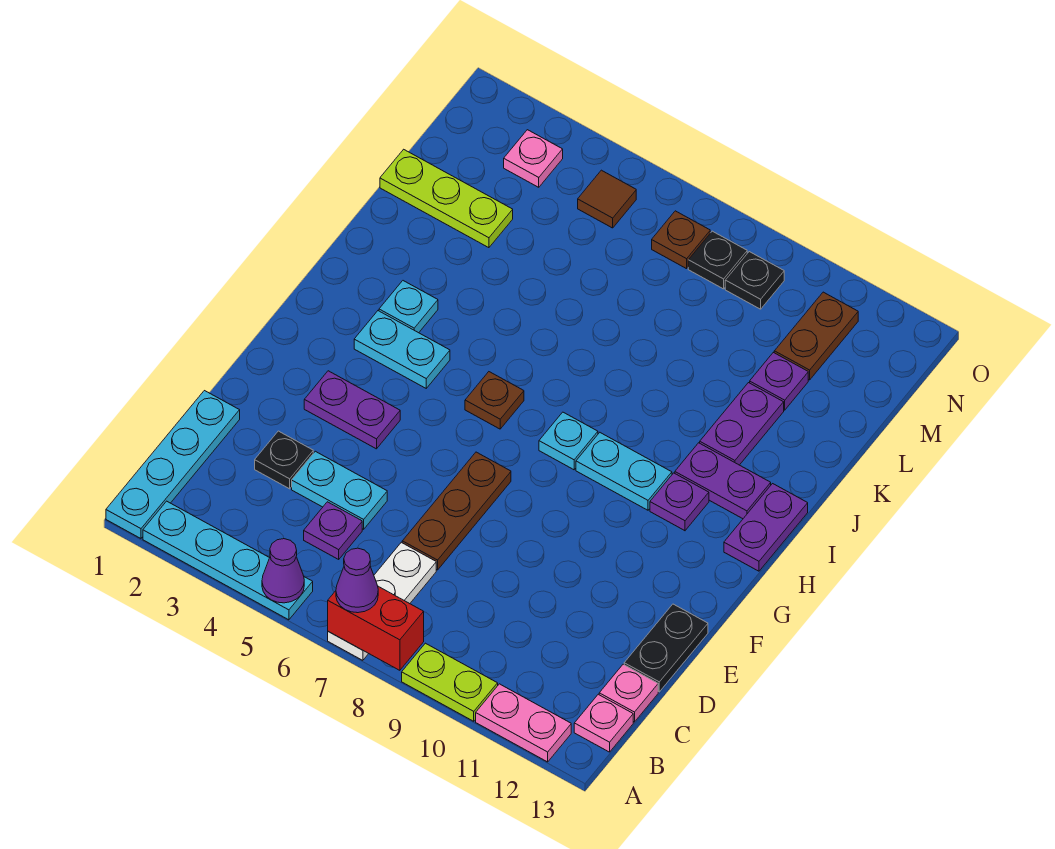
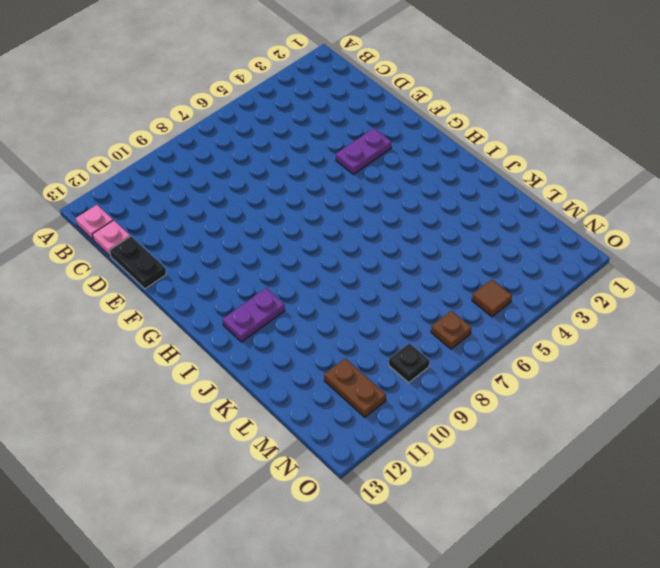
none -> cyan 1x4 plate [106,391,240,538]
none -> cyan 1x4 plate [143,501,313,620]
none -> white 1x3 plate [328,542,436,660]
none -> lime 1x2 plate [402,643,498,721]

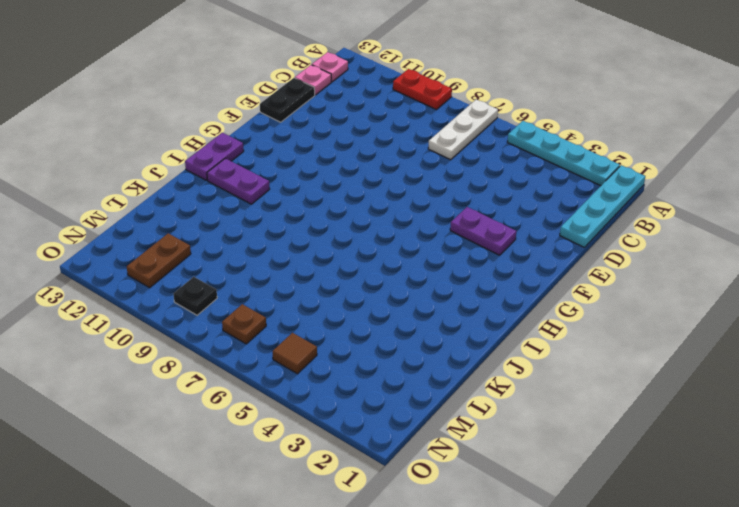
red 1x2 plate [393,69,452,110] -> lime 1x2 plate [402,643,498,721]
none -> pink 1x2 plate [476,684,571,762]
none -> purple 1x1 plate [304,502,362,559]
none -> black 1x1 plate [255,431,313,489]
none -> cyan 1x2 plate [292,451,387,529]

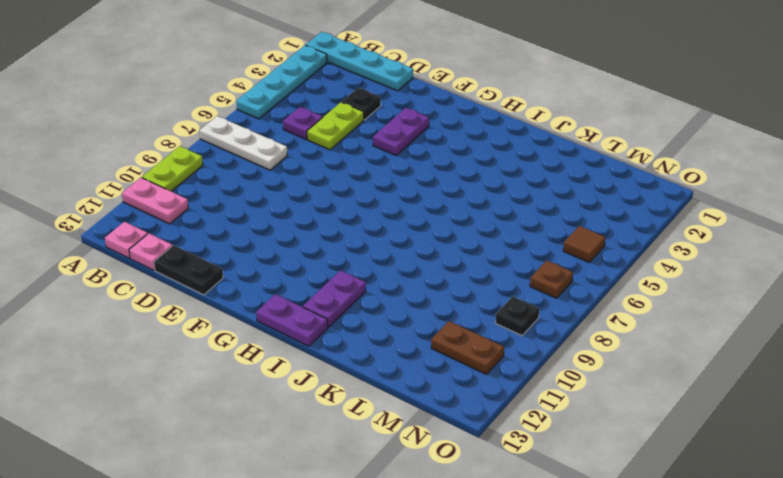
pink 1x2 plate [122,178,188,224] -> pink 1x2 plate turned to [476,684,571,762]
lime 1x2 plate [307,102,364,150] -> cyan 1x2 plate [292,451,387,529]
none -> brown 1x3 plate [402,452,511,570]
none -> cyan 1x2 plate [354,311,450,388]
none -> brown 1x1 plate [465,372,524,429]
none -> cyan 1x1 plate [539,412,598,470]

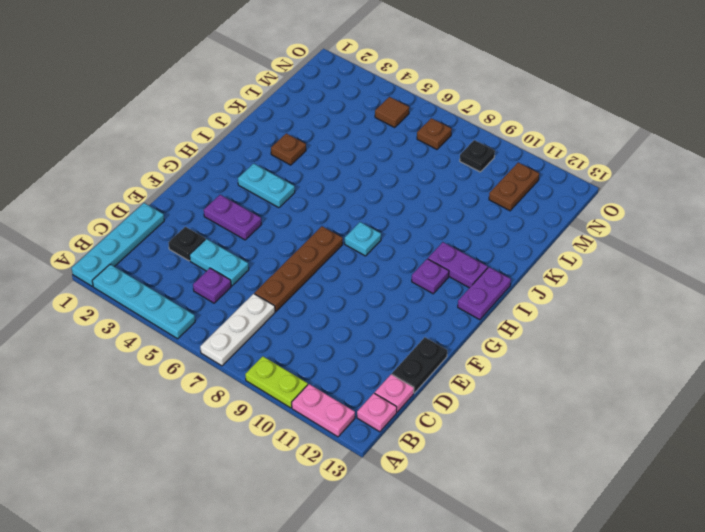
brown 1x4 plate [255,226,343,312] -> brown 1x3 plate [402,452,511,570]
brown 1x1 plate [271,133,306,165] -> brown 1x1 plate moved to [465,372,524,429]
none -> cyan 1x2 plate [576,433,672,510]
none -> cyan 1x1 plate [379,281,438,333]
none -> purple 1x2 plate [700,383,784,465]
none -> lime 1x3 plate [380,149,513,248]

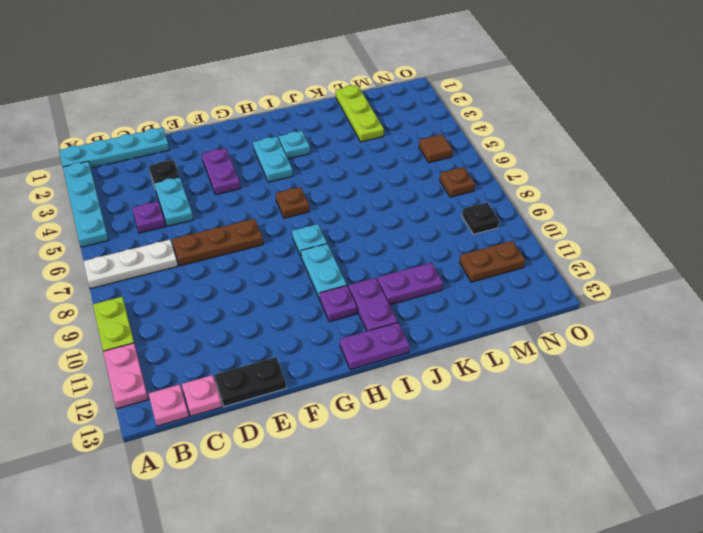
none -> purple 1x1 plate [750,352,808,410]
none -> pink 1x1 plate [504,130,563,187]
none -> black 1x1 plate [688,231,747,289]
none -> purple 1x1 cone [262,539,304,603]

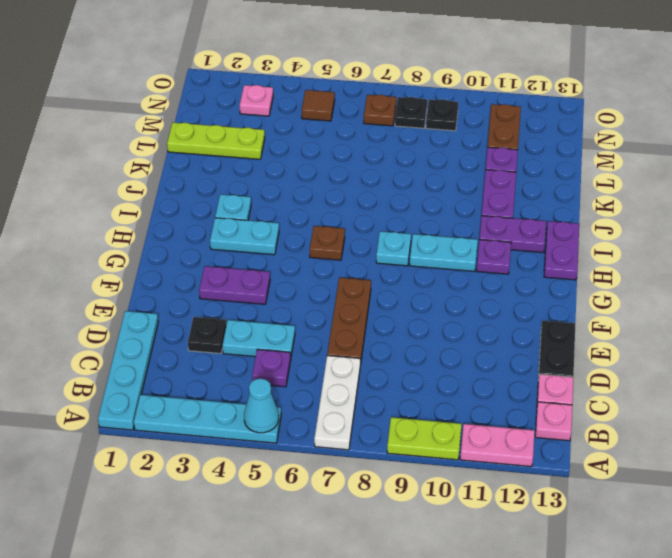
cyan 1x1 cone [244,379,279,433] -> purple 1x1 cone [262,539,304,603]
none -> red 1x2 brick [328,586,424,670]
none -> purple 1x1 cone [336,548,378,613]

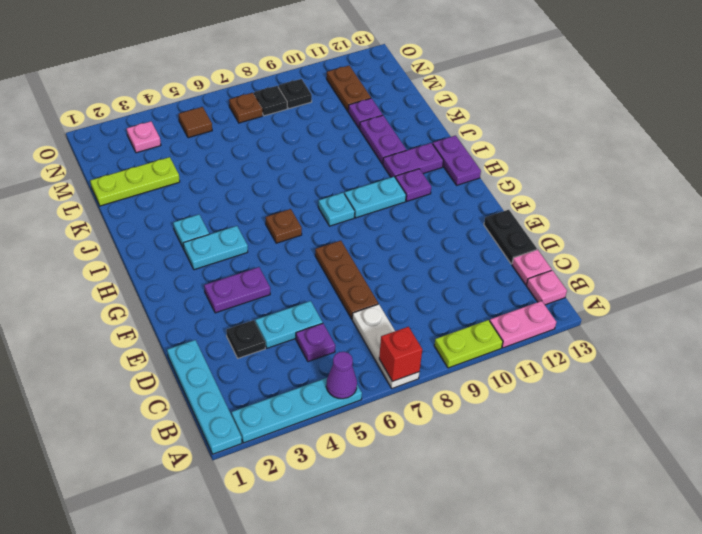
red 1x1 brick [379,327,422,381] -> red 1x2 brick [328,586,424,670]
none -> purple 1x1 cone [336,548,378,613]

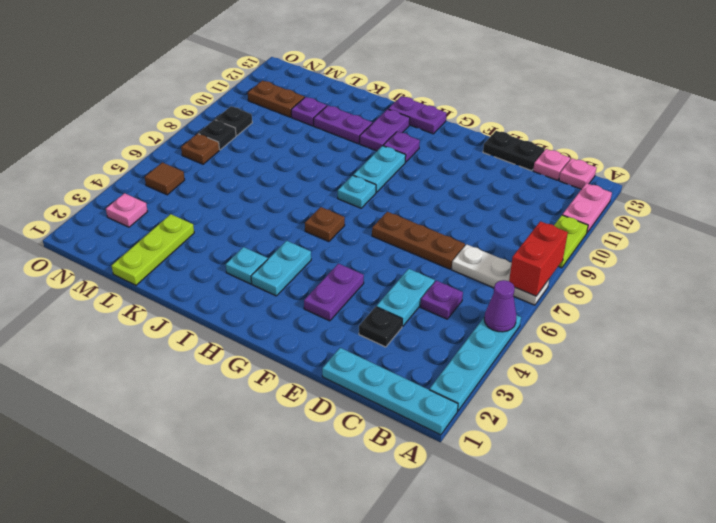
none -> purple 1x1 cone [336,548,378,613]

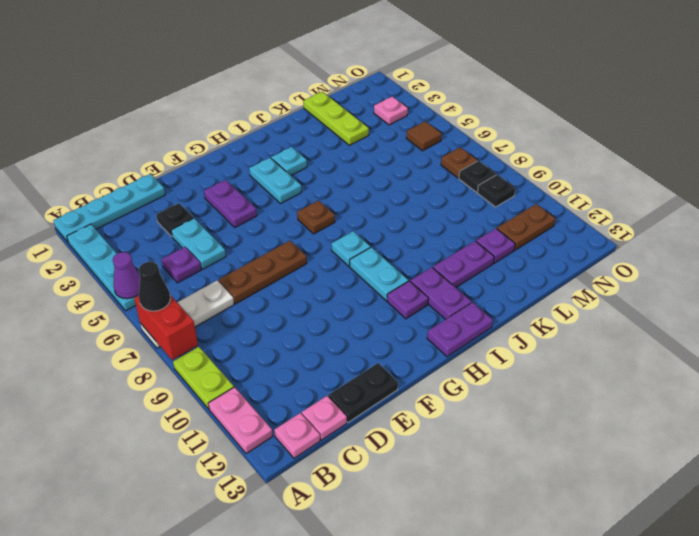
black 1x1 cone [139,262,170,311] -> purple 1x1 cone [336,548,378,613]

